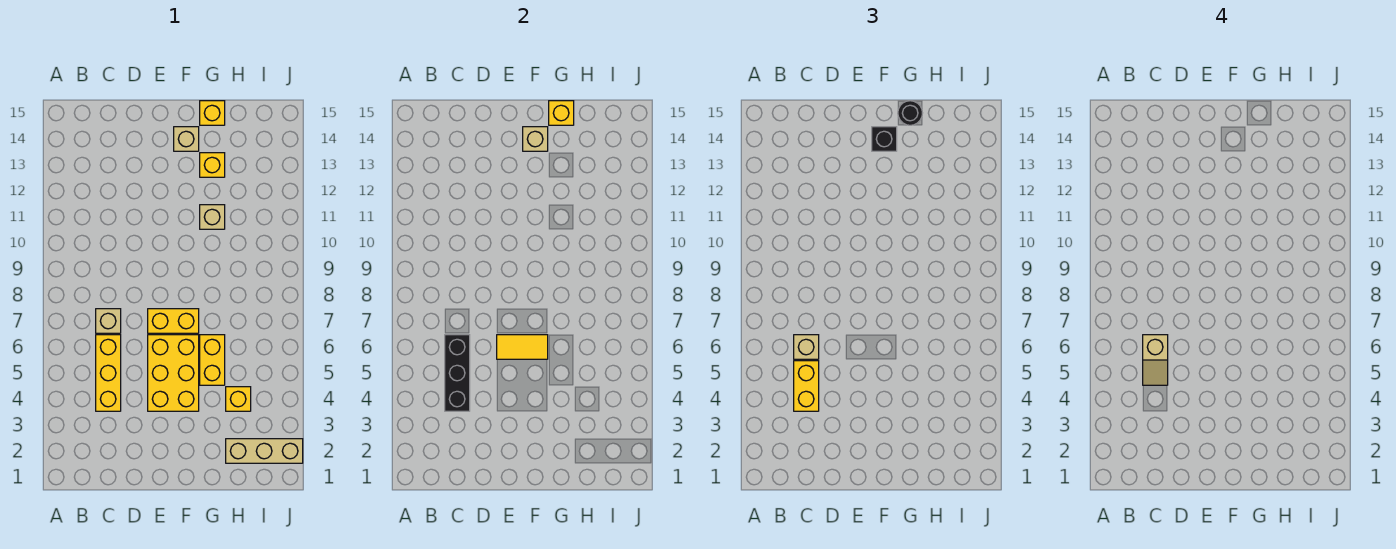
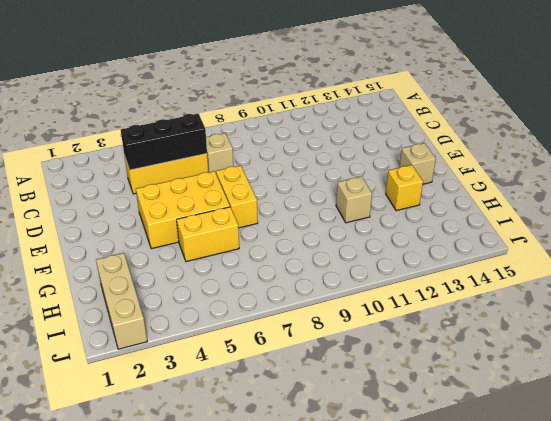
none -> yellow 1x1 brick [200,101,225,125]
none -> yellow 1x1 brick [226,387,251,411]
none -> yellow 1x2 tile [497,335,548,359]

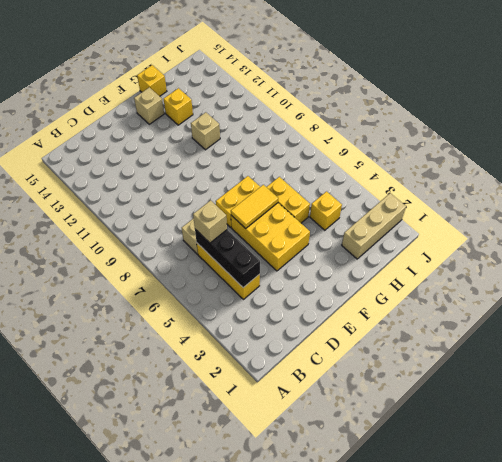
none -> tan 1x1 brick [523,127,548,151]
none -> yellow 1x1 brick [549,101,574,125]
none -> yellow 1x2 brick [794,361,819,411]

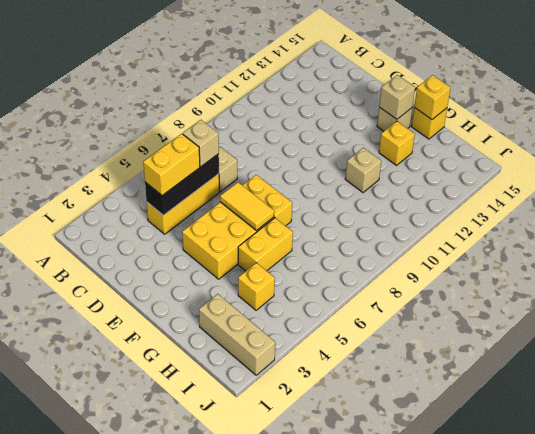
none -> black 1x1 brick [872,127,897,151]
none -> black 1x1 round brick [898,101,922,125]
none -> tan 1x2 slope [1143,335,1168,385]

